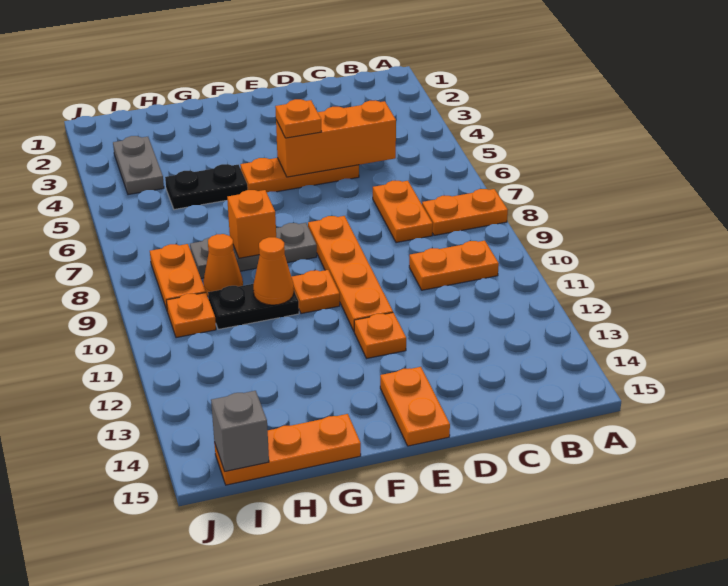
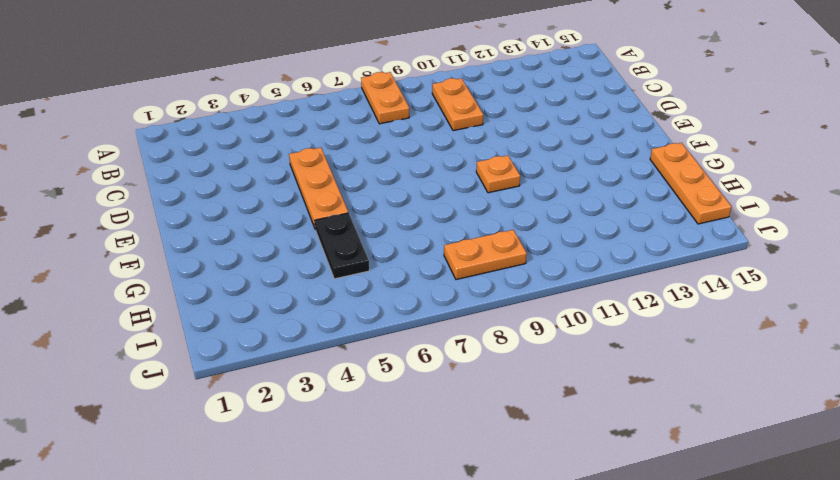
none -> orange 1x2 plate [373,180,433,243]
none -> orange 1x4 plate [308,216,393,331]
none -> orange 1x1 plate [354,313,406,358]

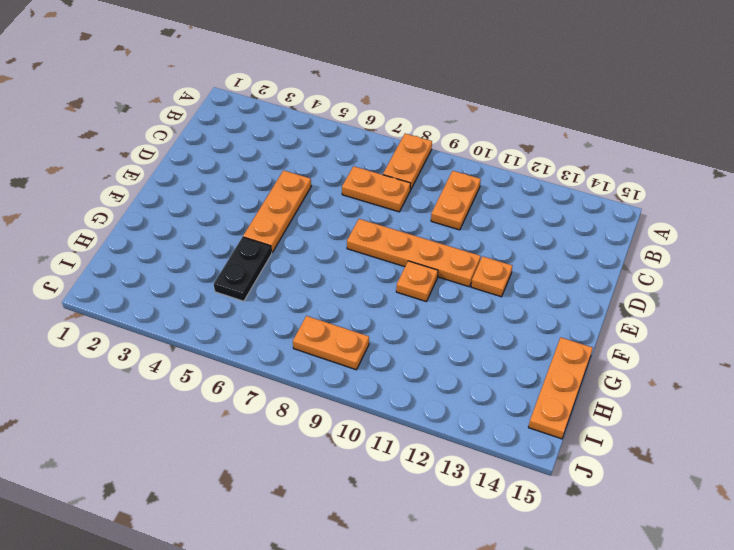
none -> orange 1x2 plate [380,367,450,446]
none -> grey 1x3 plate [190,223,317,279]
none -> black 1x2 plate [208,284,299,329]

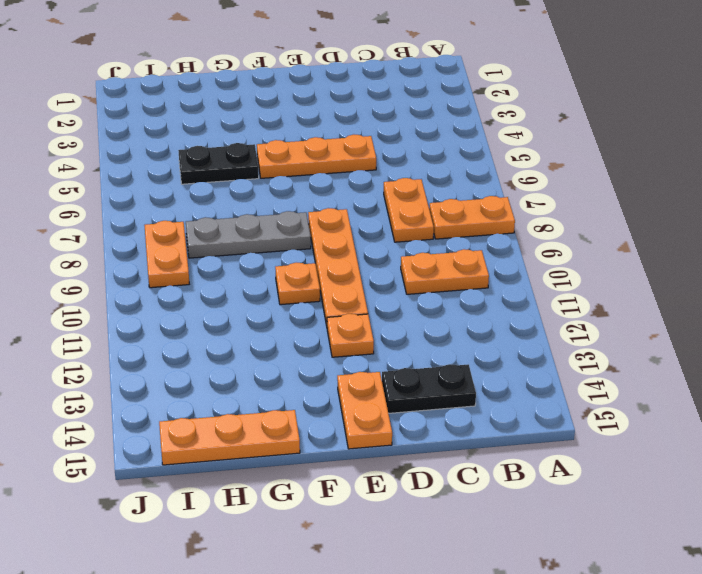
black 1x2 plate [382,364,476,413] -> black 1x2 plate moved to [208,284,299,329]
none -> orange 1x1 cone [203,234,243,296]
none -> grey 1x2 plate [113,136,164,195]
none -> orange 1x1 plate [166,293,216,338]

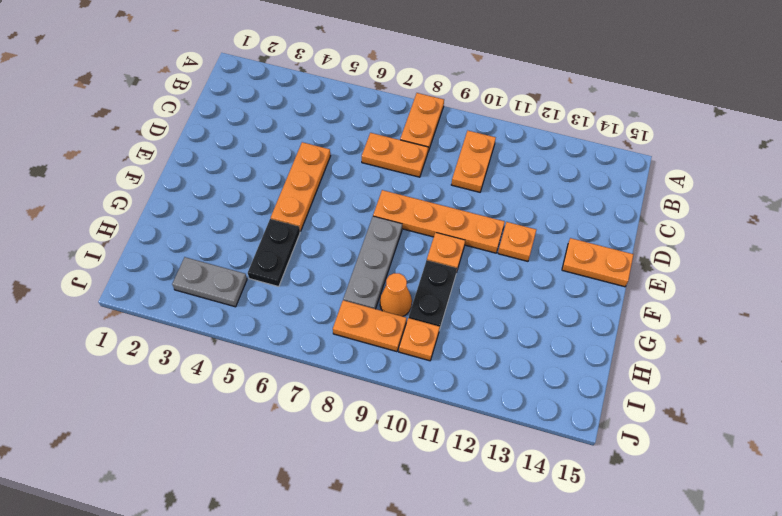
none -> orange 1x3 plate [214,414,361,485]
none -> orange 1x3 brick [276,100,396,177]
none -> orange 1x1 brick [227,190,276,258]

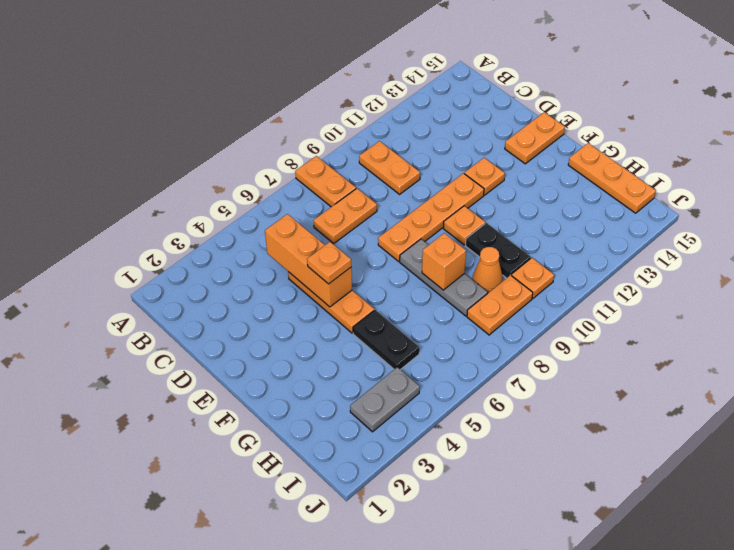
none -> orange 1x1 cone [253,237,294,305]
none -> grey 1x1 brick [211,391,269,471]

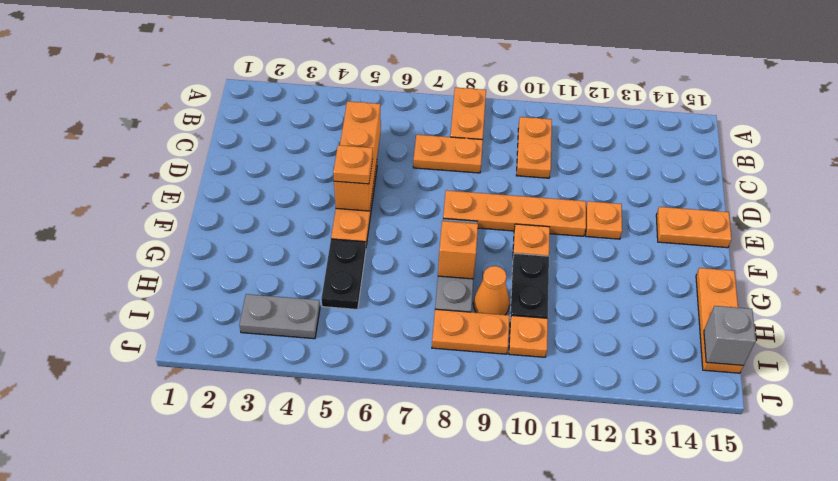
none -> orange 1x1 cone [253,237,294,305]

